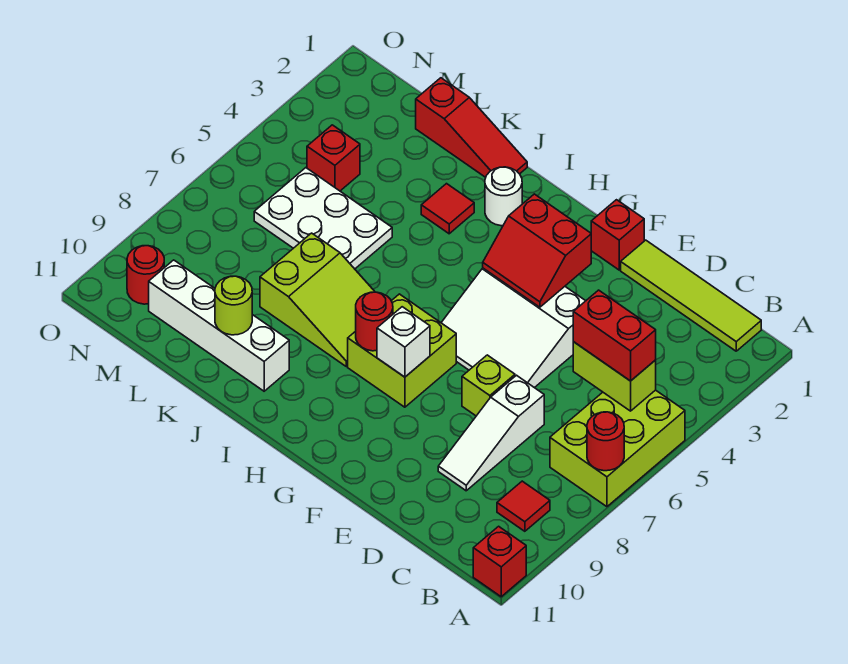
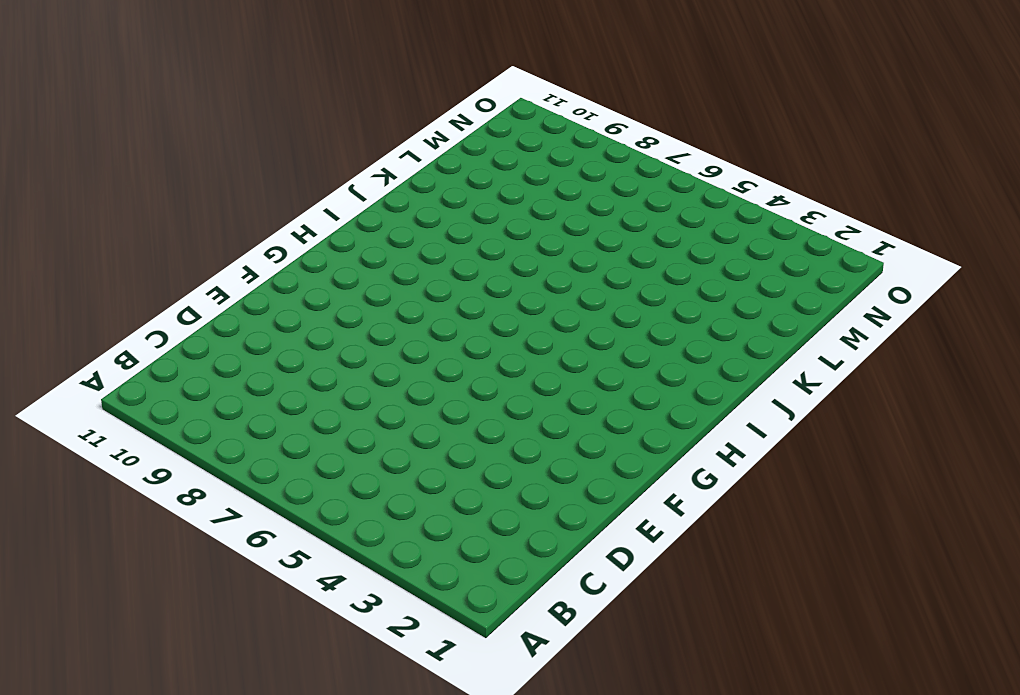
none -> lime 2x3 brick [550,390,685,507]
none -> red 1x1 brick [473,526,526,597]
none -> lime 1x4 tile [621,240,761,351]

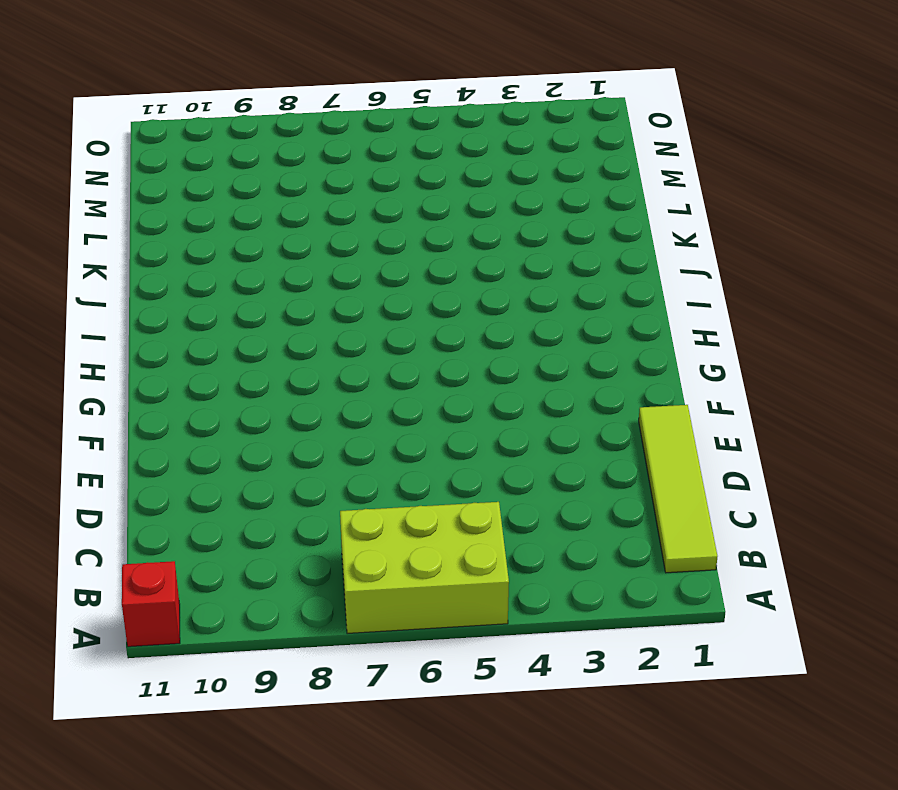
none -> red 1x1 tile [497,481,550,531]
none -> white 1x3 slope [438,375,544,491]
none -> white 3x3 slope [441,268,585,388]

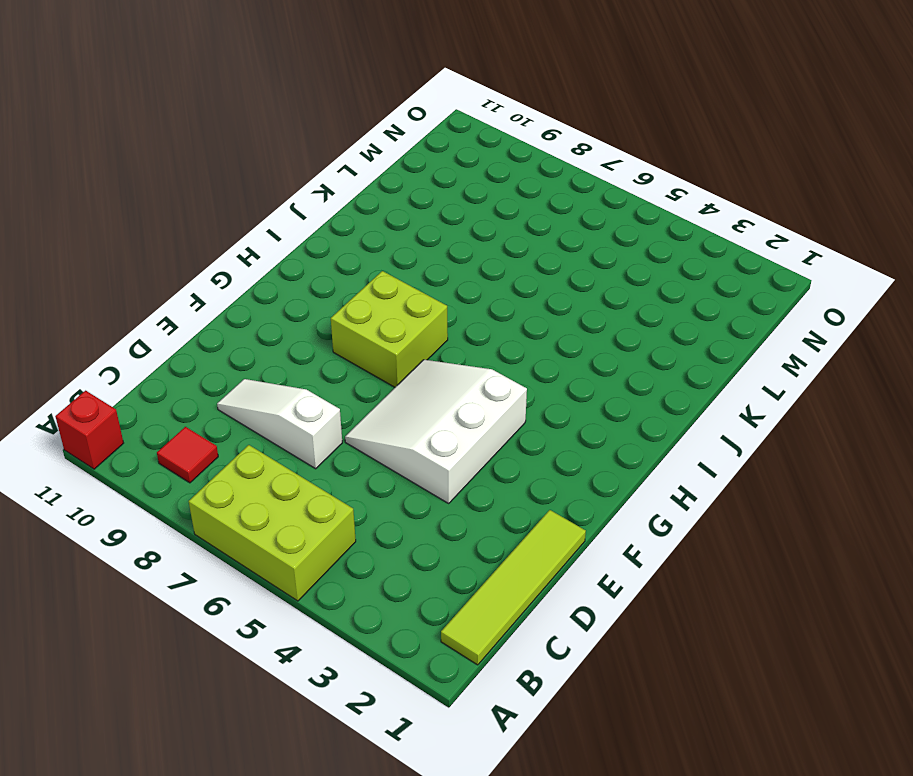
none -> lime 1x1 brick [462,355,515,416]
none -> red 1x1 brick [591,200,644,270]
none -> white 1x1 round brick [485,167,522,226]

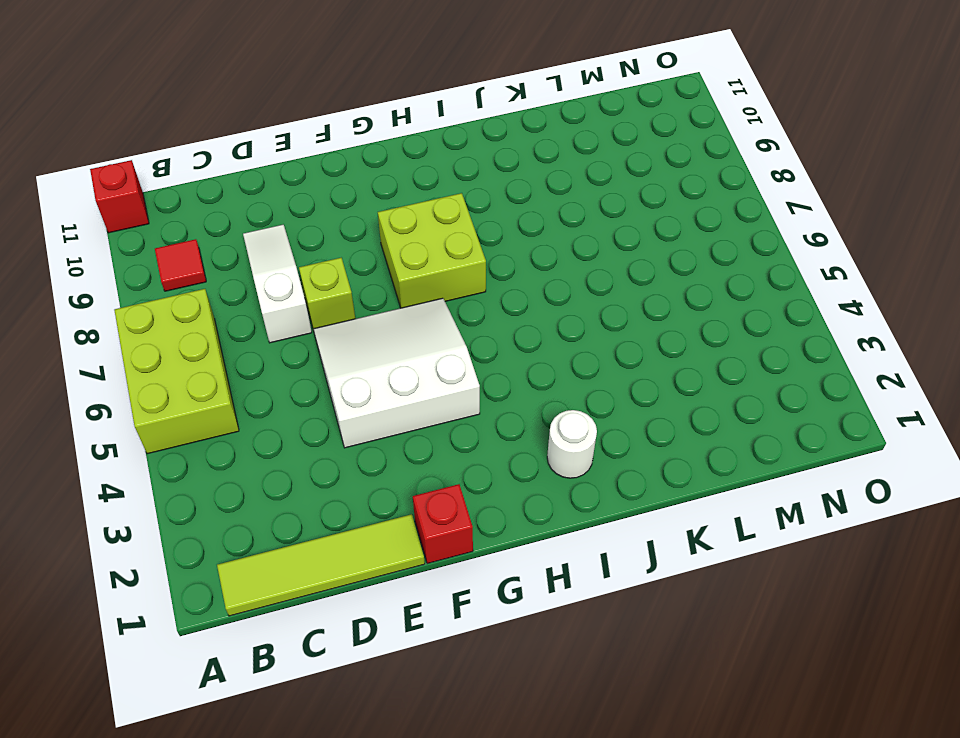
none -> lime 2x3 slope [260,233,375,366]
none -> red 1x3 slope [416,78,527,177]
none -> red 1x1 tile [421,184,474,234]

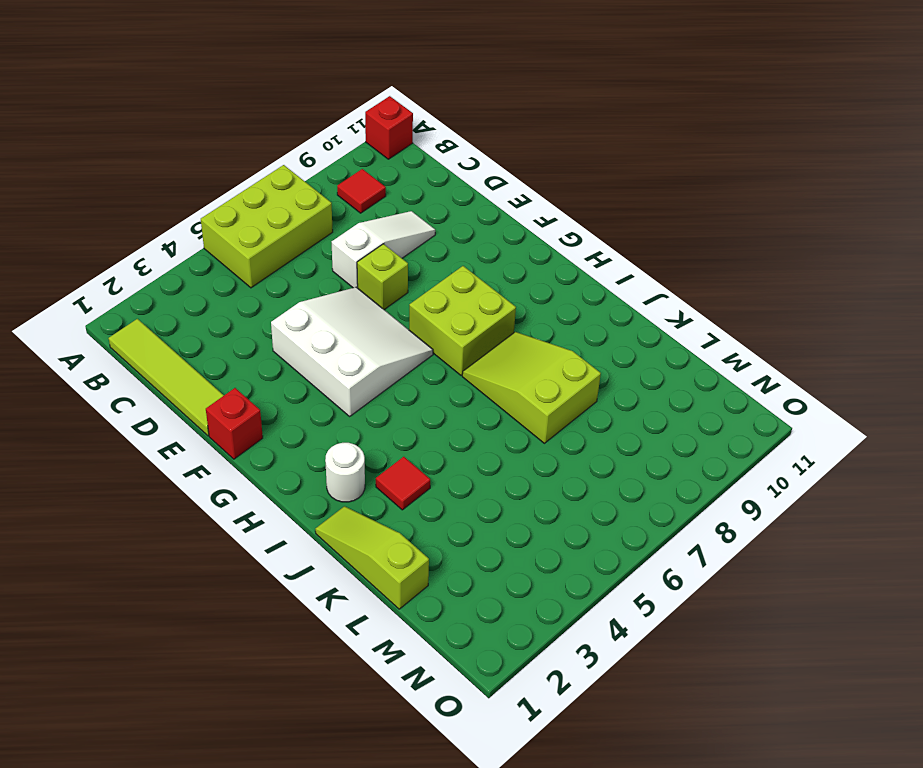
lime 1x3 slope [315,506,429,609] -> red 1x3 slope [416,78,527,177]
none -> white 1x4 brick [149,260,289,391]
none -> white 2x3 plate [254,168,392,269]
none -> red 1x1 brick [307,125,360,191]

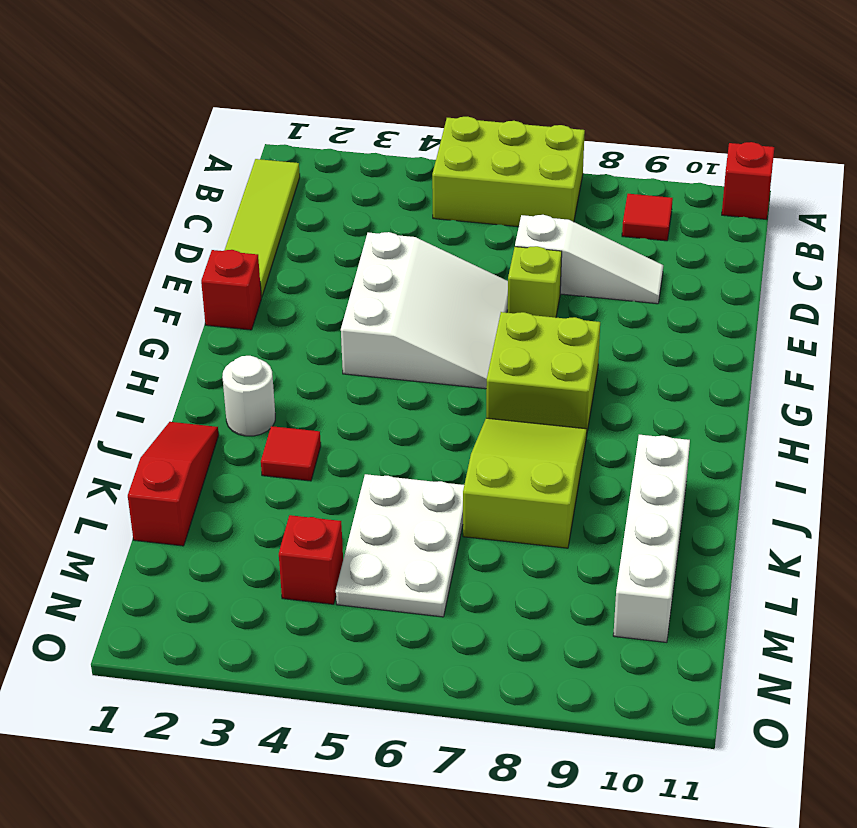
none -> red 1x1 round brick [127,246,164,304]
none -> red 1x1 round brick [587,412,624,471]
none -> lime 1x2 brick [573,342,656,411]

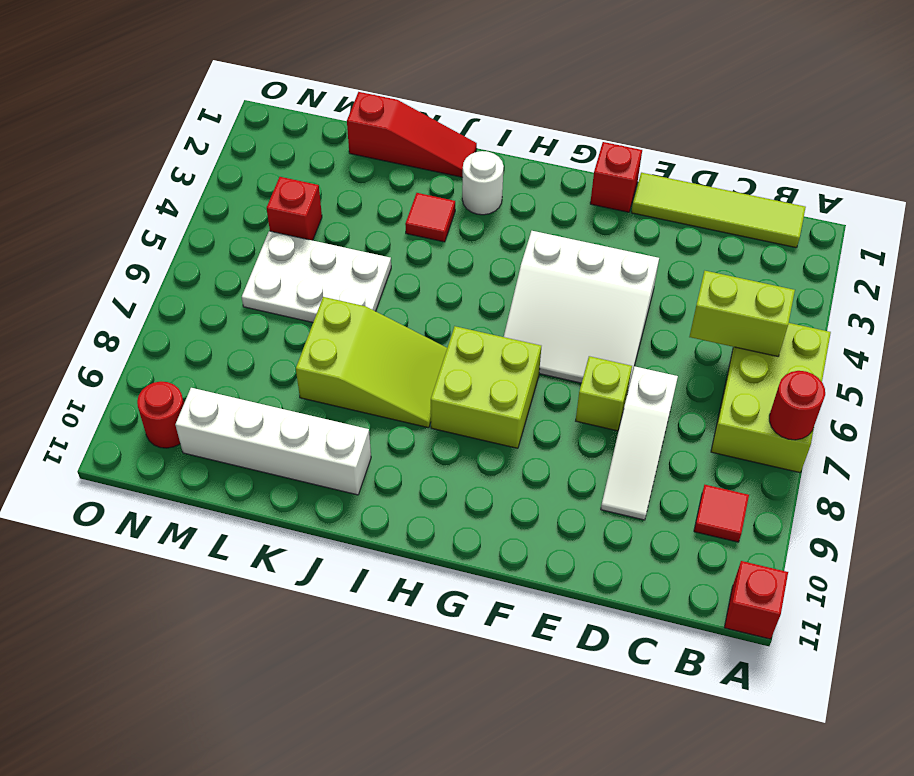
none -> red 2x2 slope [483,194,591,307]
none -> white 1x1 brick [377,307,430,377]
none -> red 1x1 round brick [356,292,393,351]

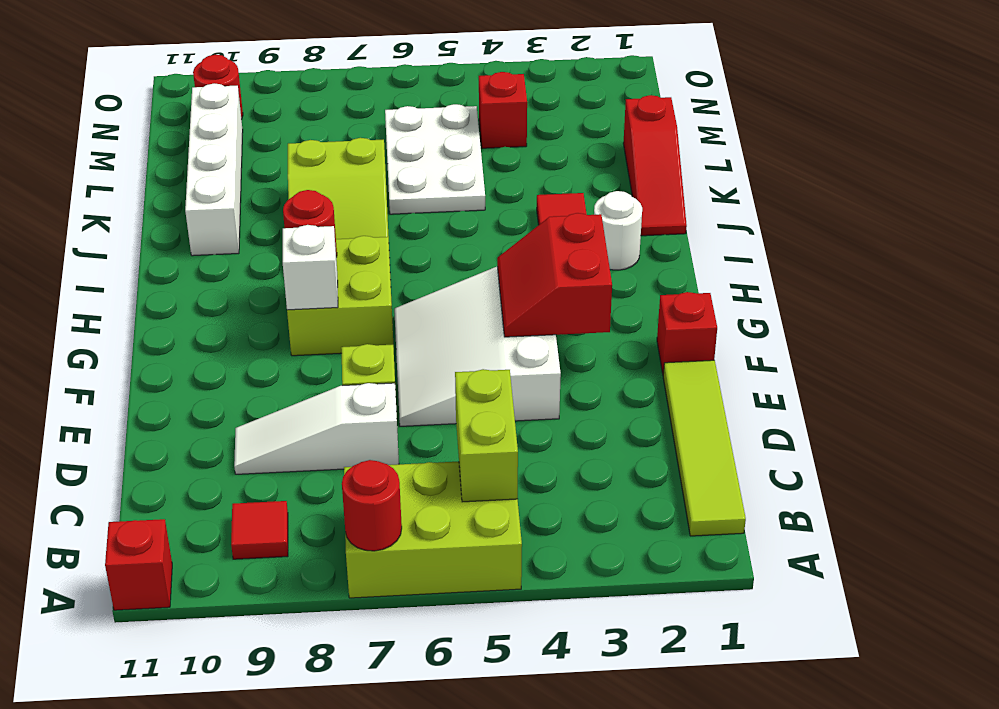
none -> lime 1x1 round brick [215,276,252,335]
none -> red 1x2 brick [573,290,656,381]

